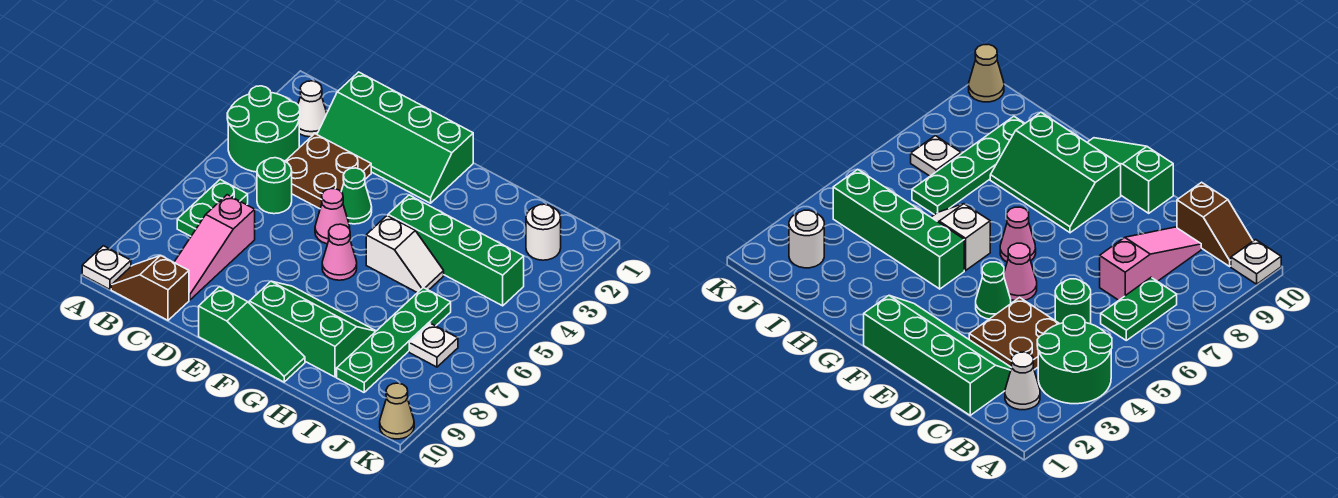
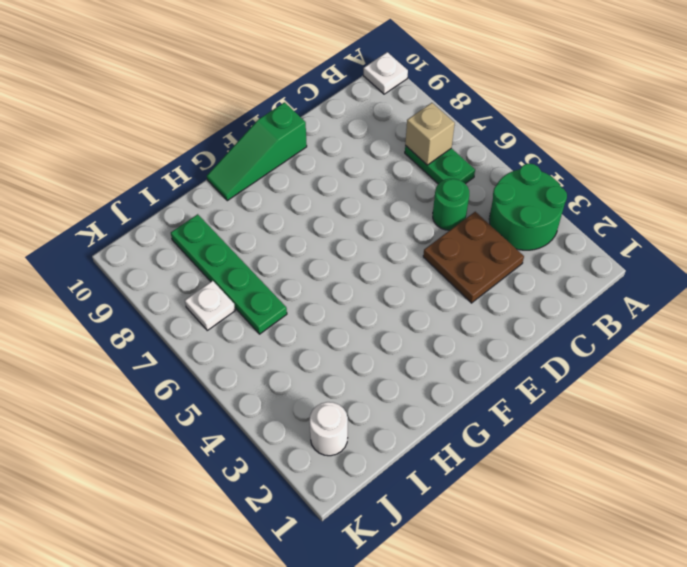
tan 1x1 brick [405,103,455,165] -> none
none -> white 1x1 cone [298,81,327,137]
none -> brown 1x2 slope [111,256,189,320]
none -> green 2x4 slope [317,72,473,203]

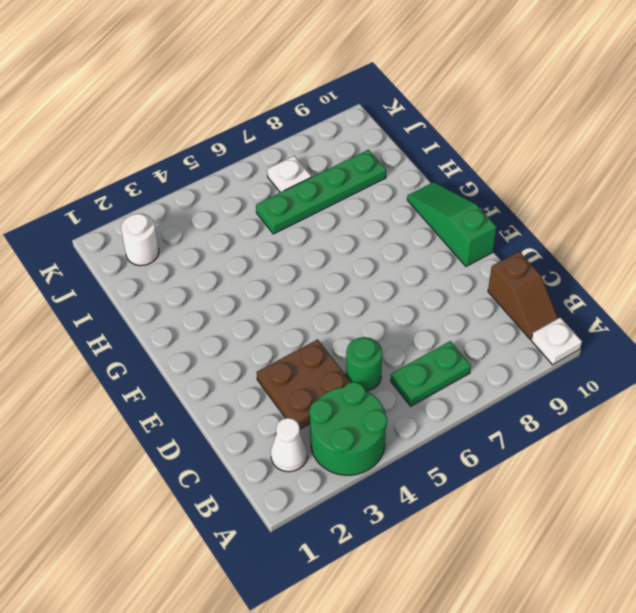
none -> green 2x4 slope [317,72,473,203]
none -> pink 1x3 slope [174,195,255,300]
none -> green 1x1 cone [341,168,372,224]

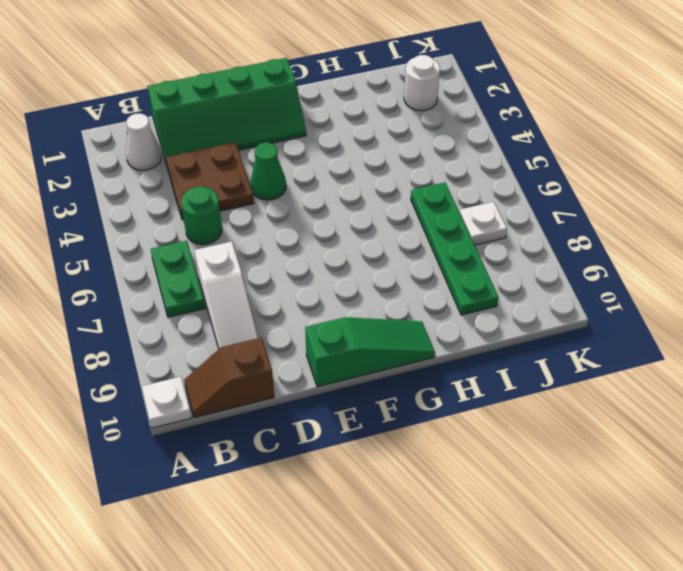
white 1x3 slope [194,241,258,349] -> pink 1x3 slope [174,195,255,300]
none -> green 2x2 round brick [227,86,300,172]
none -> pink 1x1 cone [315,189,350,244]
none -> pink 1x1 cone [322,224,357,280]

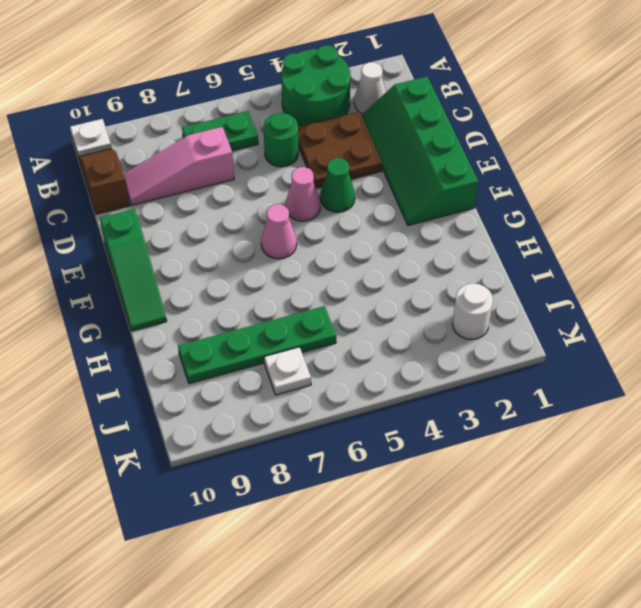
none -> green 2x3 slope [249,281,376,377]
none -> green 1x4 brick [388,195,524,306]
none -> white 1x2 slope [366,215,444,293]

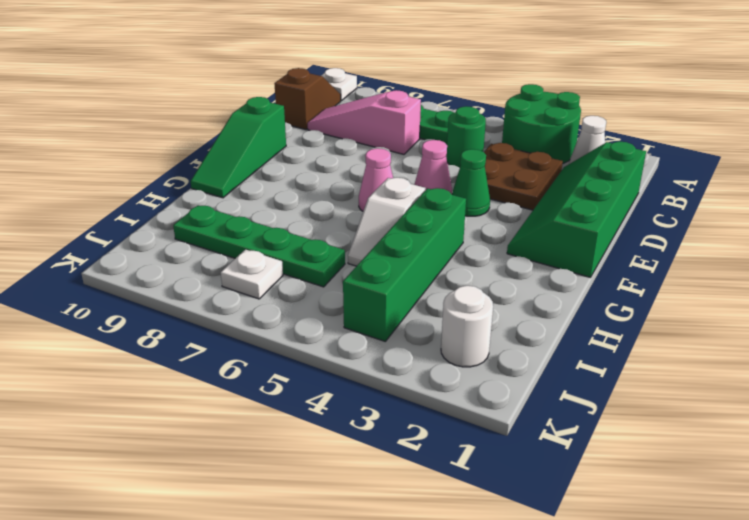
none -> green 2x3 slope [249,281,376,377]
none -> tan 1x1 cone [380,383,414,439]

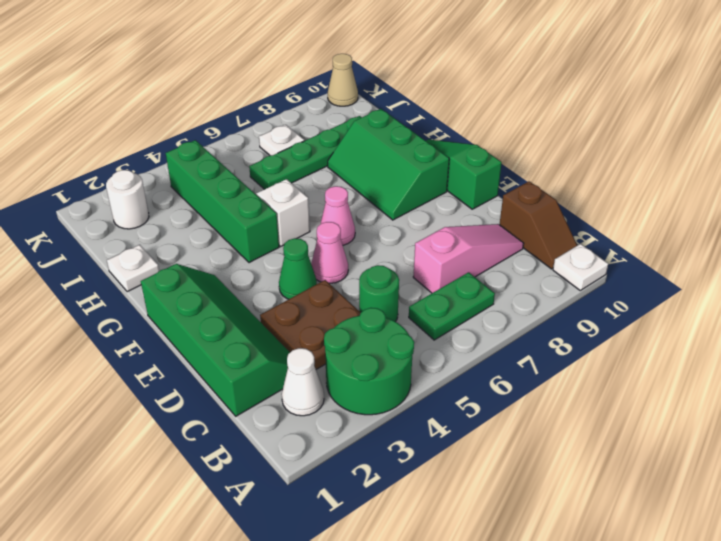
white 1x1 plate [107,245,159,292] -> none

